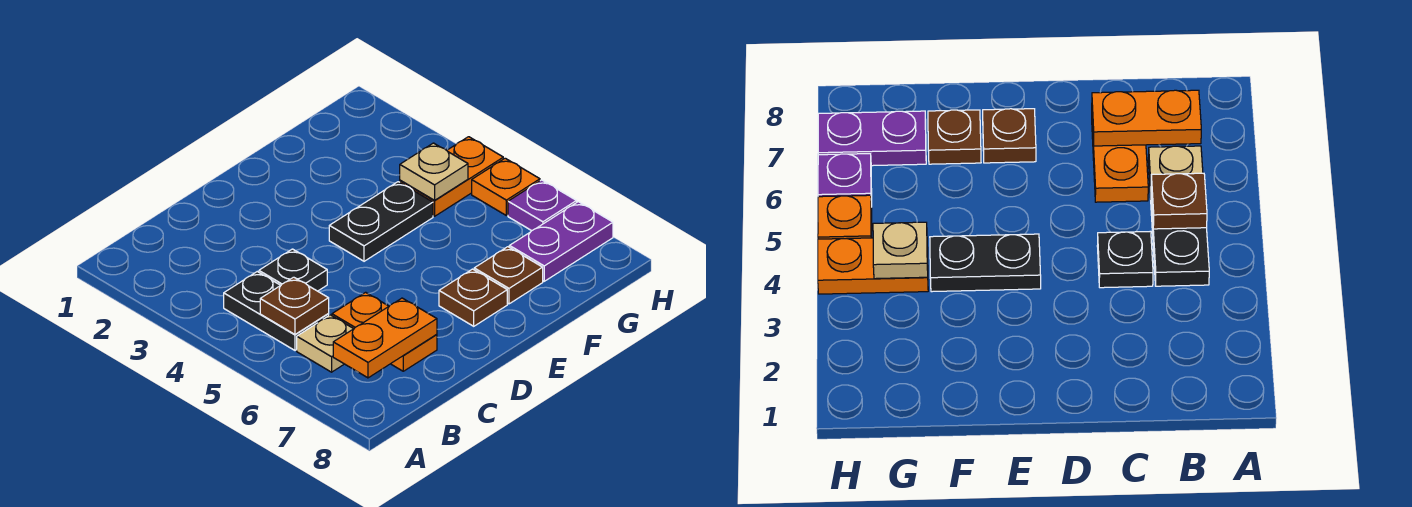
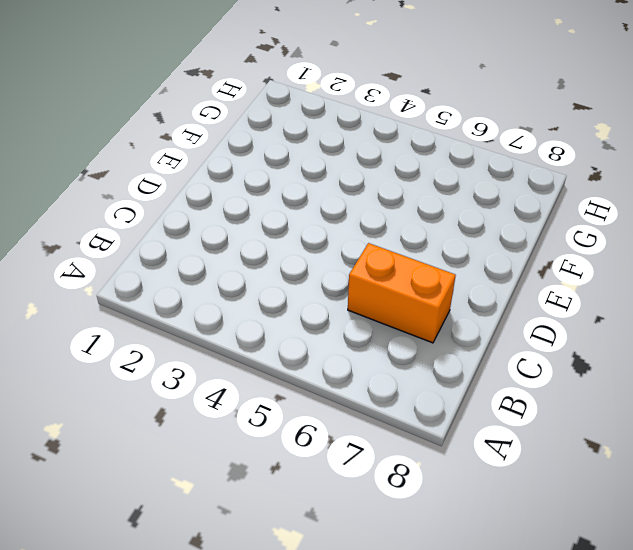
orange 1x2 brick [348,243,456,343] -> orange 1x2 plate [332,292,437,371]
none -> black 1x2 plate [224,272,329,350]
none -> tan 1x1 plate [297,315,353,372]
none -> black 1x1 plate [259,249,327,291]

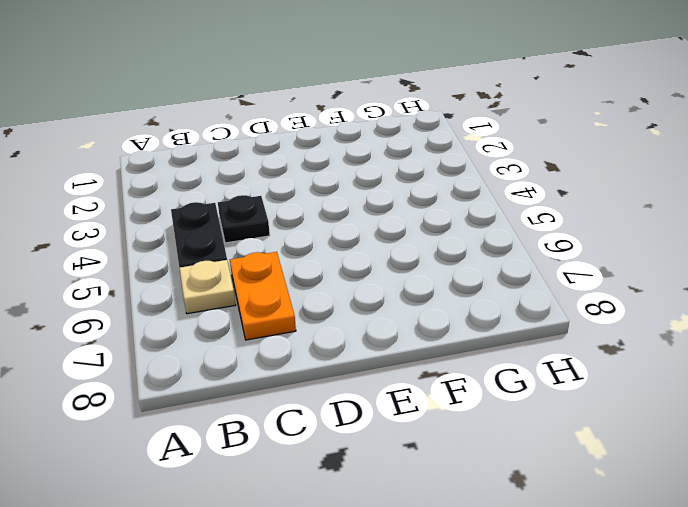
none -> black 1x2 plate [329,182,433,261]
none -> brown 1x1 plate [439,269,507,326]
none -> brown 1x1 plate [474,247,543,304]

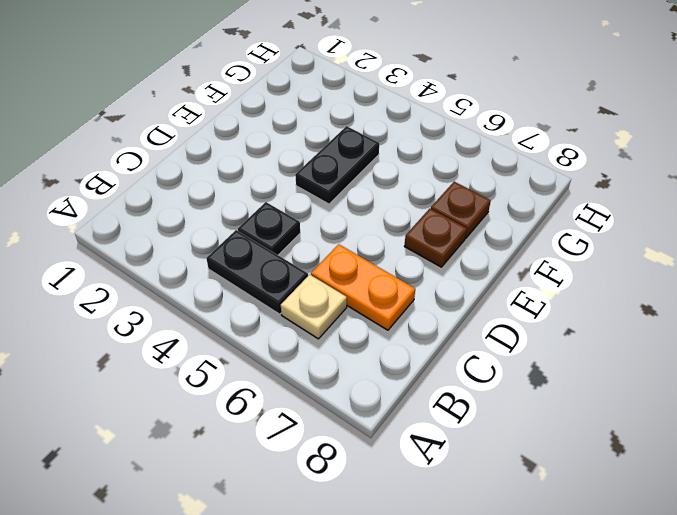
none -> orange 1x2 plate [400,137,503,216]
none -> purple 1x2 plate [509,202,613,281]
none -> orange 1x1 plate [472,158,540,215]

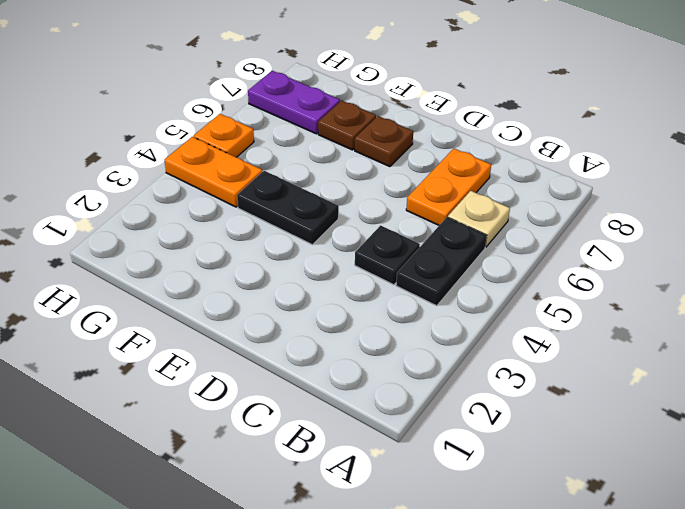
none -> purple 1x1 plate [508,180,577,231]
none -> brown 1x1 plate [260,277,329,334]
none -> orange 1x2 plate [333,298,437,378]

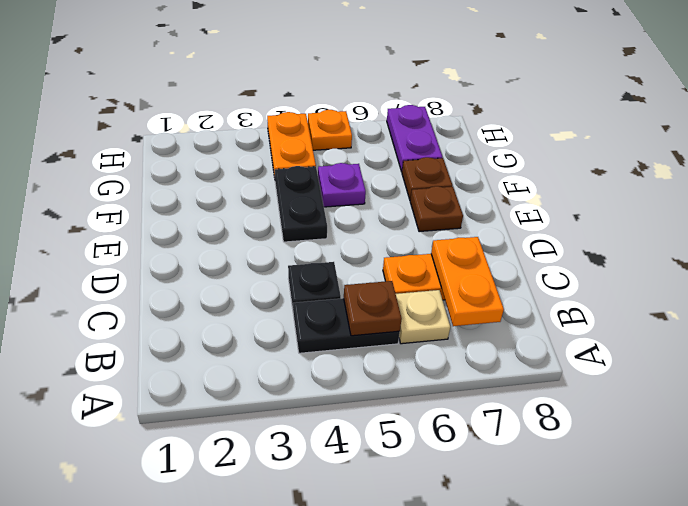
purple 1x1 plate [318,163,366,207] -> purple 1x1 plate moved to [508,180,577,231]
none -> tan 1x1 plate [400,143,468,200]

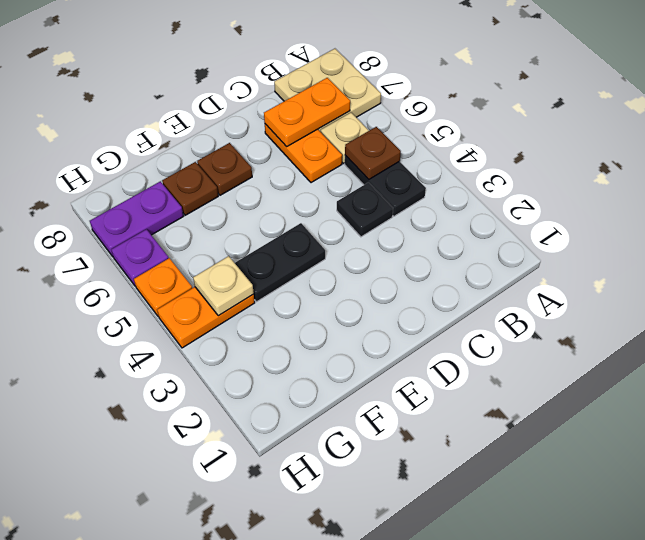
tan 2x2 plate [274,49,381,132] -> none

